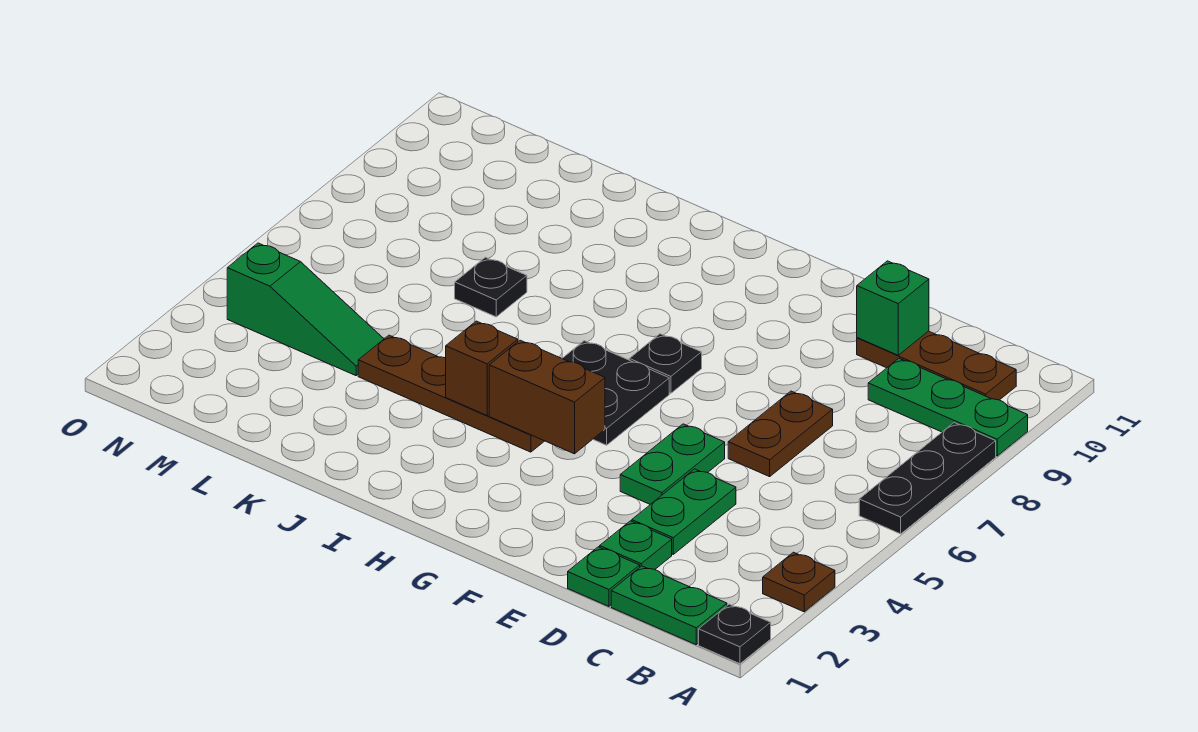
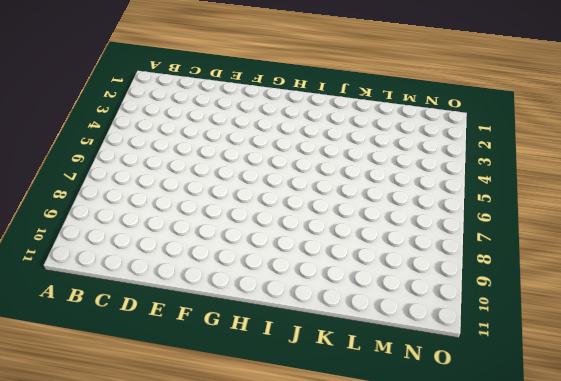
none -> black 1x1 plate [699,604,771,664]
none -> brown 1x1 plate [763,552,835,612]
none -> black 1x3 plate [859,423,996,534]

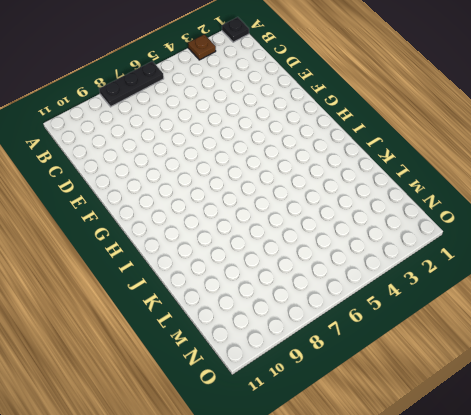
none -> green 1x3 plate [868,358,1028,456]
none -> green 1x2 plate [611,566,727,645]
none -> brown 1x3 plate [857,331,1016,400]

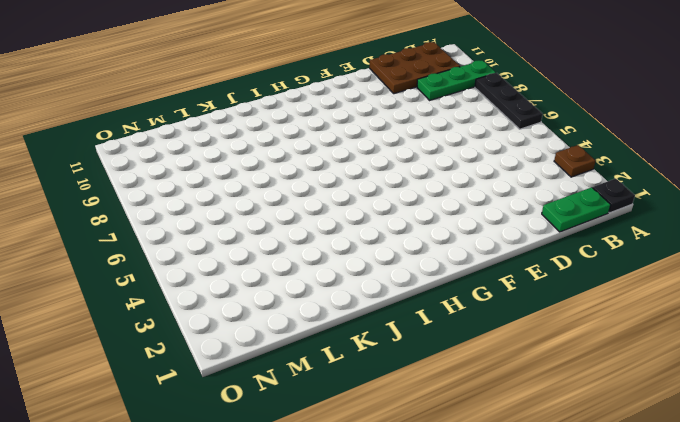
brown 2x3 plate [370,42,460,94] -> brown 1x3 plate [857,331,1016,400]
none -> green 1x1 plate [568,547,640,606]
none -> green 1x1 plate [600,521,672,569]
none -> green 1x2 plate [632,469,736,554]

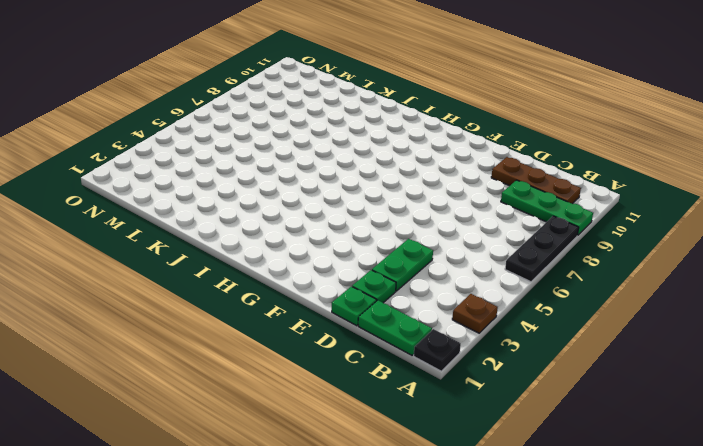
none -> brown 1x2 plate [728,391,833,477]
none -> green 1x2 plate [620,424,725,504]
none -> black 2x2 plate [562,341,669,445]

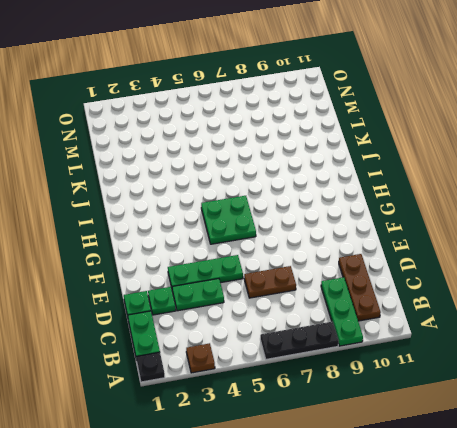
green 1x3 plate [168,255,243,288] -> green 1x2 plate [620,424,725,504]
green 2x2 plate [201,196,256,244] -> black 2x2 plate [562,341,669,445]
none -> black 1x1 plate [629,334,702,393]
none -> brown 1x4 plate [358,335,544,452]
none -> black 1x1 plate [455,257,527,317]

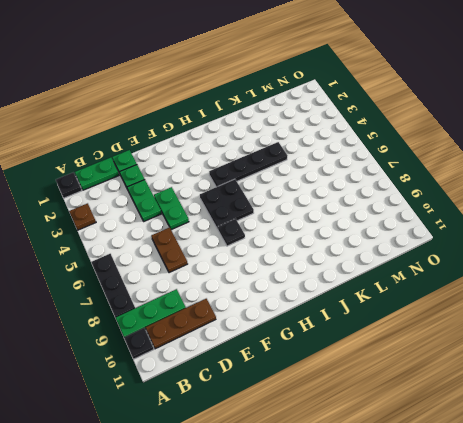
black 1x1 plate [124,328,154,359] -> black 1x1 plate moved to [455,257,527,317]
black 1x4 plate [209,142,287,187] -> brown 1x4 plate [358,335,544,452]
none -> green 1x3 slope [227,243,384,376]
none -> green 1x1 brick [857,261,929,355]
none -> brown 1x2 brick [489,340,605,454]

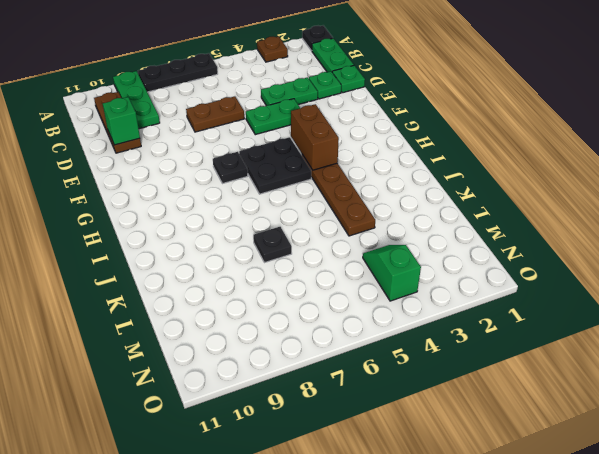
green 1x2 slope [363,245,421,301] -> green 1x3 slope [227,243,384,376]
none -> brown 1x1 brick [446,321,518,415]

